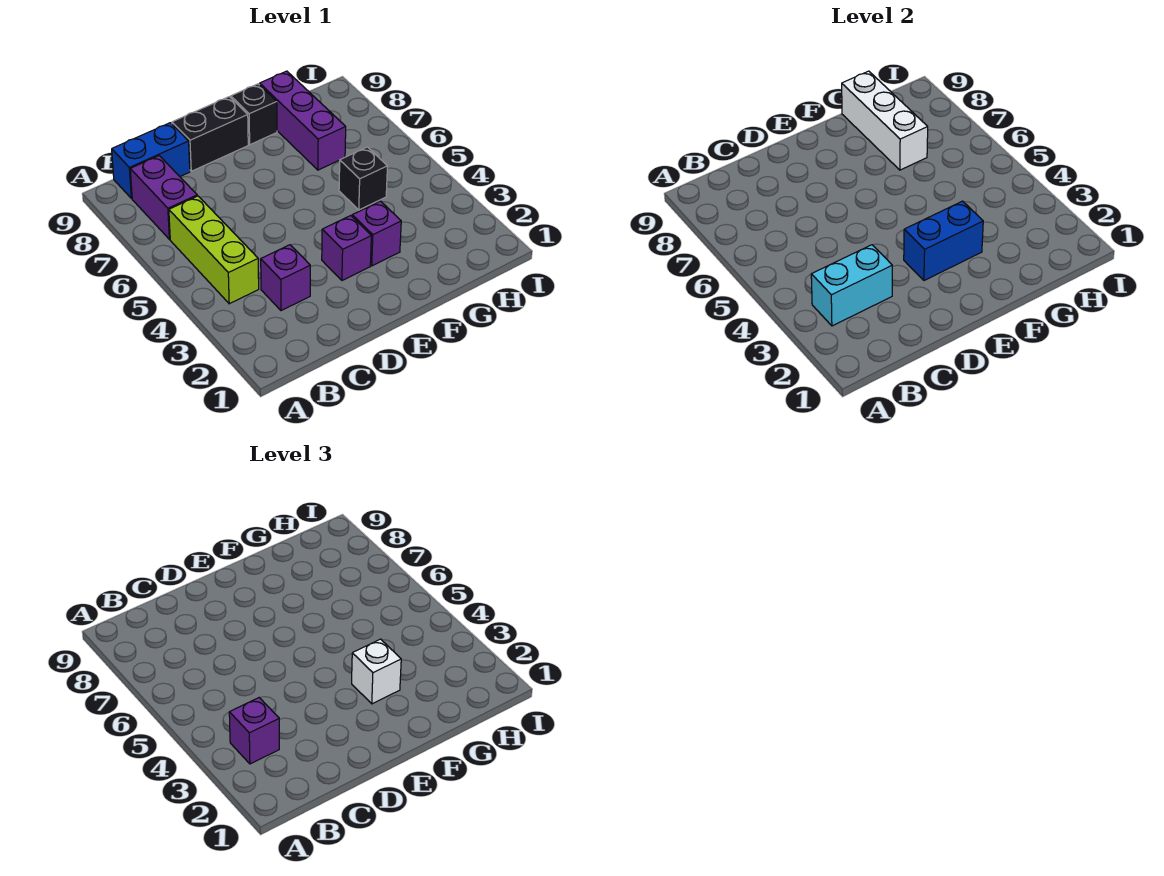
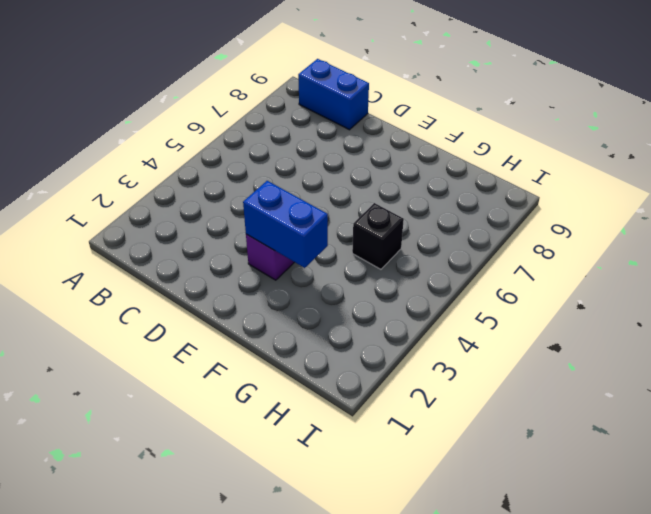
none -> lime 1x3 brick [169,196,259,304]
none -> purple 1x2 brick [130,156,197,239]
none -> purple 1x1 brick [261,245,310,311]

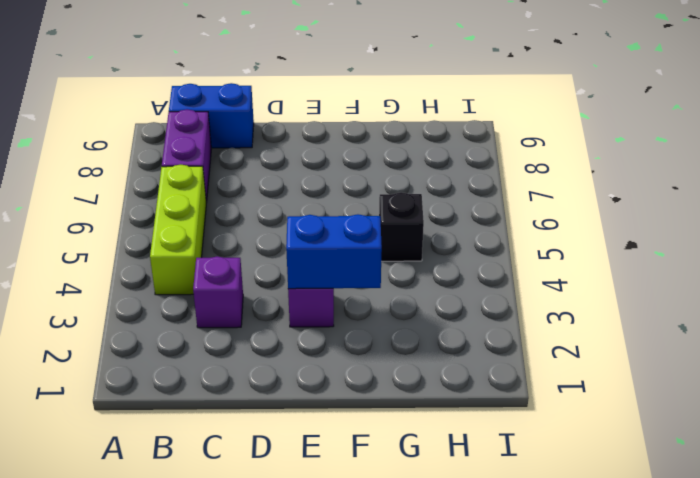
none -> black 1x2 brick [172,97,248,171]
none -> purple 1x1 brick [352,201,401,266]
none -> black 1x1 brick [231,84,277,145]

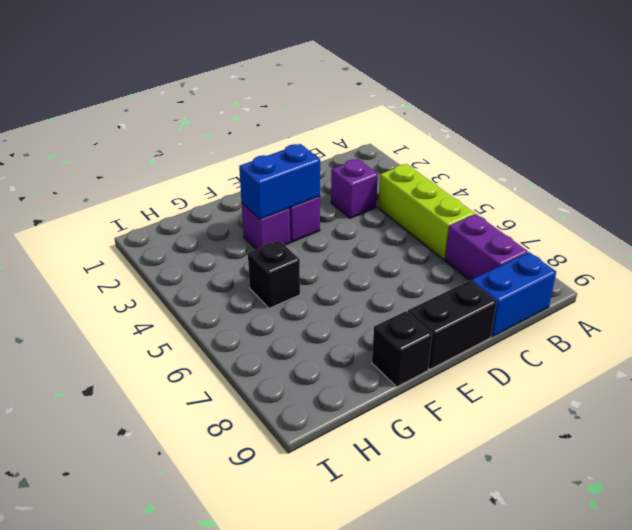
none -> purple 1x3 brick [260,71,346,170]
none -> cyan 1x2 brick [811,245,892,326]
none -> white 1x3 brick [842,71,928,170]

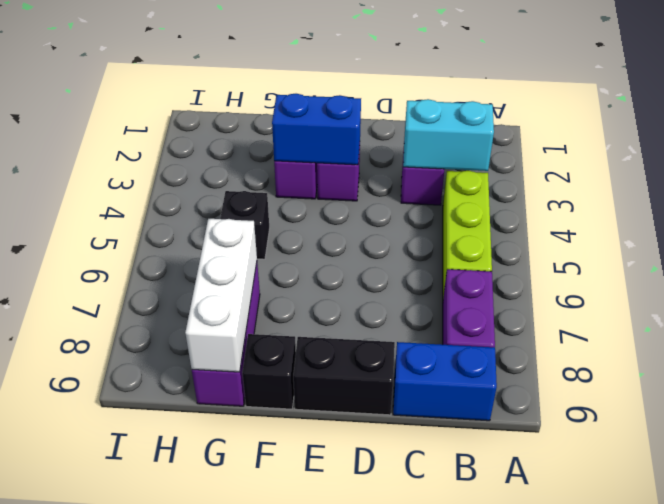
none -> purple 1x1 brick [229,698,279,764]
none -> white 1x1 brick [352,639,401,704]

